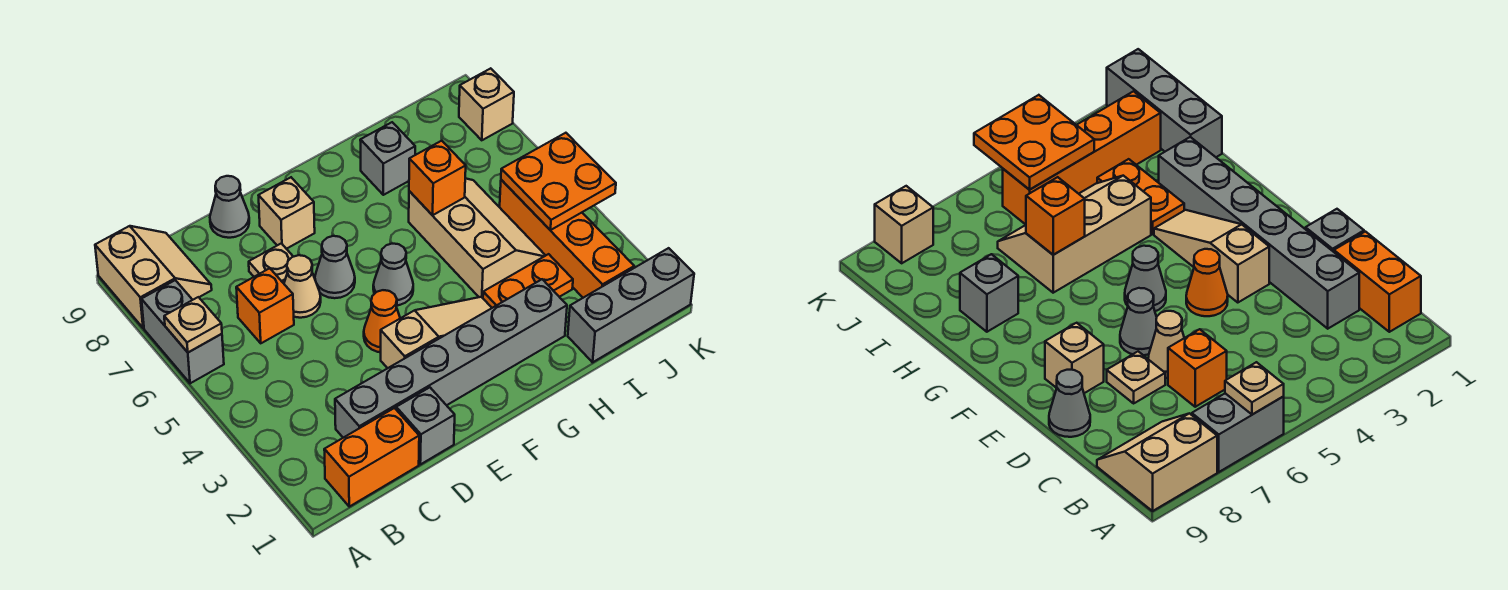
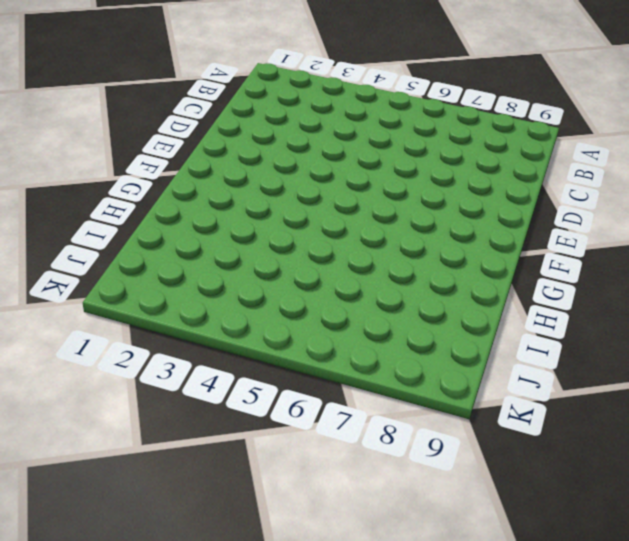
none -> grey 1x2 brick [141,280,224,383]
none -> tan 2x2 slope [95,226,212,328]
none -> orange 1x2 brick [324,408,419,507]

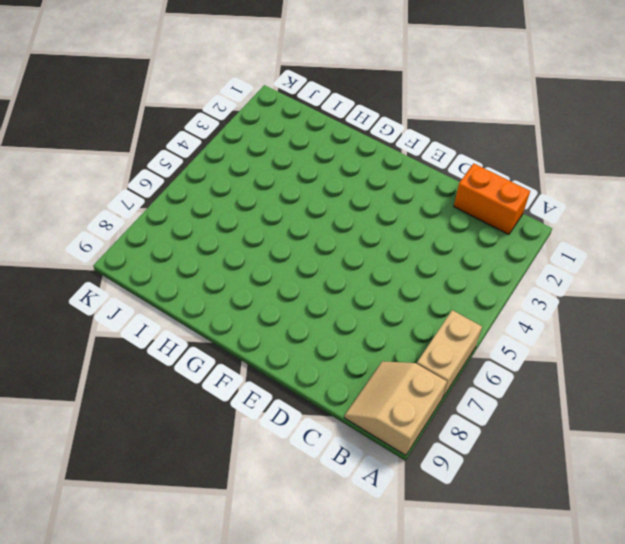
tan 1x2 brick [417,310,482,398] -> grey 1x2 brick [141,280,224,383]
none -> grey 1x6 brick [335,279,567,438]
none -> orange 1x1 brick [236,268,294,343]
none -> grey 1x1 brick [396,387,455,464]

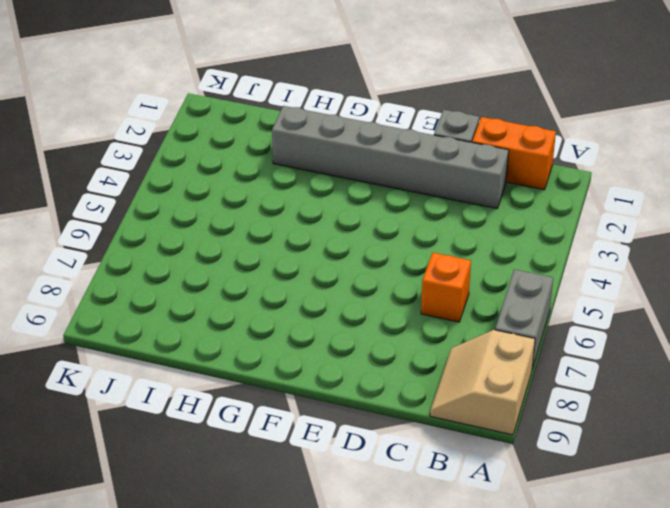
none -> tan 1x1 cone [284,255,321,318]
none -> tan 1x1 plate [249,243,293,283]
none -> grey 1x1 cone [210,176,249,238]

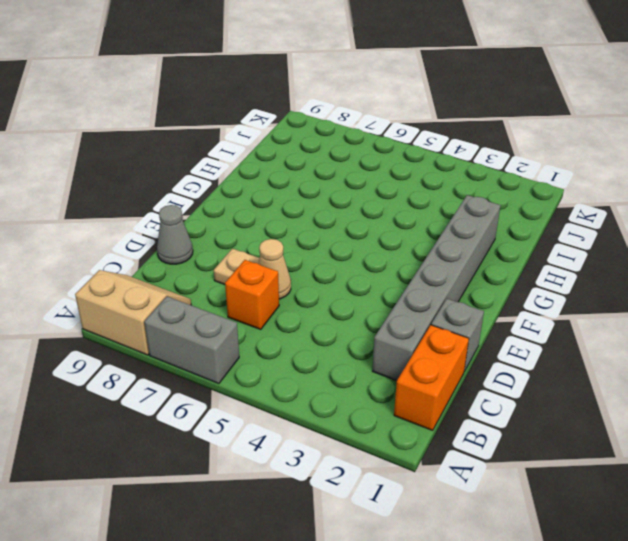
none -> tan 1x3 slope [381,297,492,368]
none -> orange 1x1 cone [364,290,400,352]
none -> grey 1x1 cone [315,236,355,298]

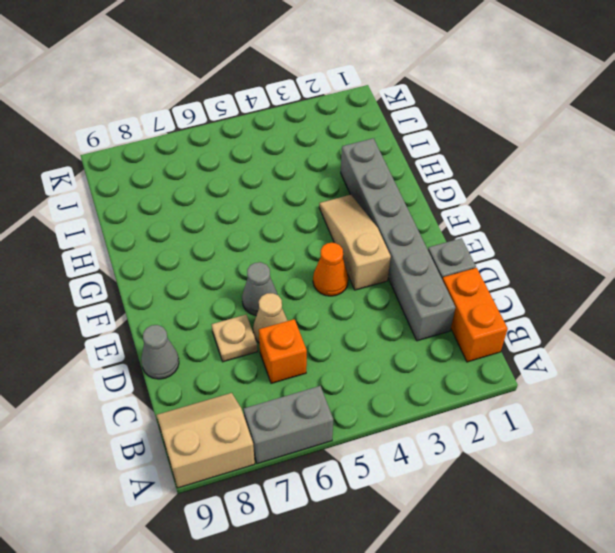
none -> tan 1x1 brick [258,177,315,249]
none -> grey 1x1 cone [373,244,413,305]
none -> orange 1x2 plate [483,254,573,308]

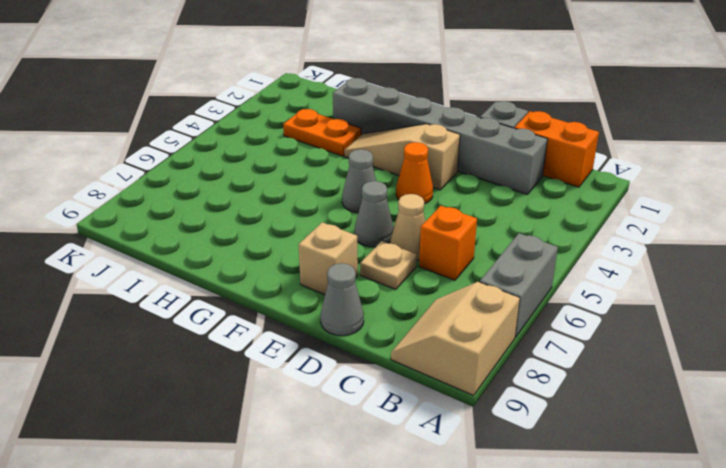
none -> tan 2x3 slope [409,178,546,298]
none -> grey 1x1 brick [360,122,415,195]
none -> grey 1x3 brick [568,248,694,362]

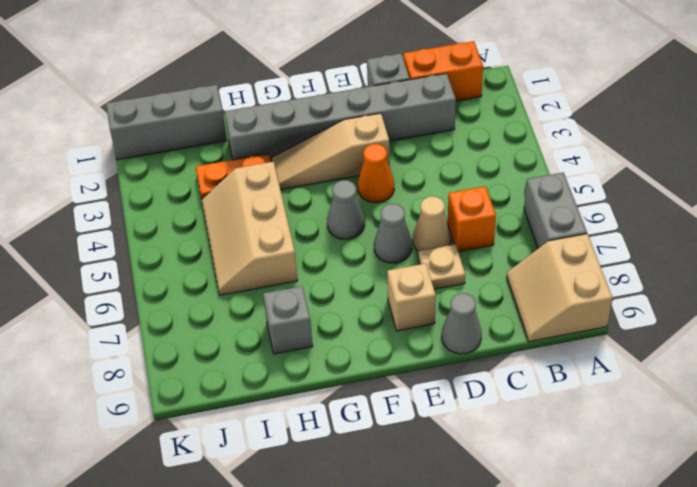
none -> orange 1x4 brick [500,180,634,298]
none -> tan 1x1 brick [459,68,514,140]
none -> tan 1x1 plate [164,297,222,352]

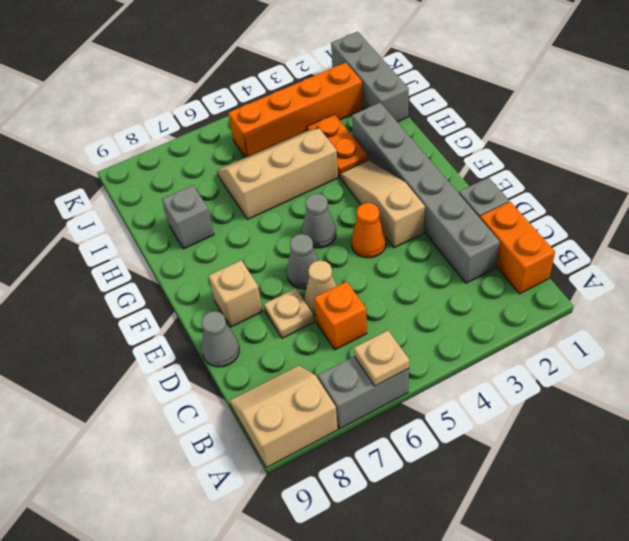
none -> tan 1x1 brick [459,68,514,140]
none -> orange 1x1 brick [409,141,466,215]
none -> orange 2x2 plate [501,133,616,230]

